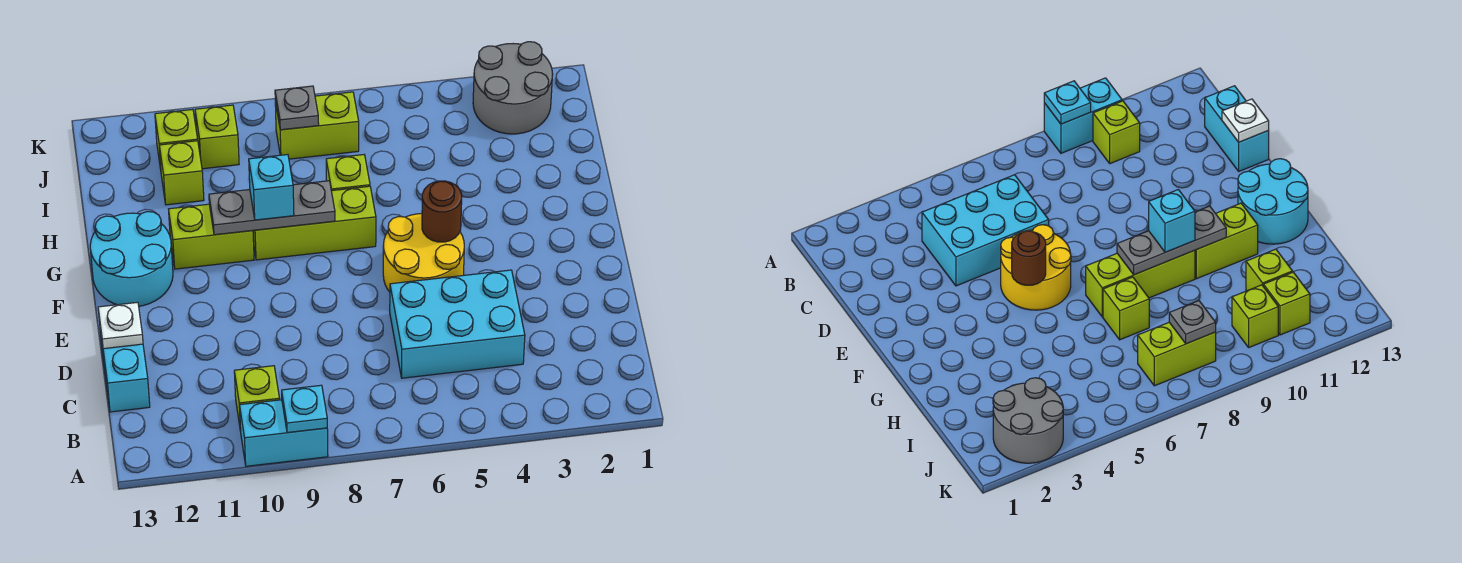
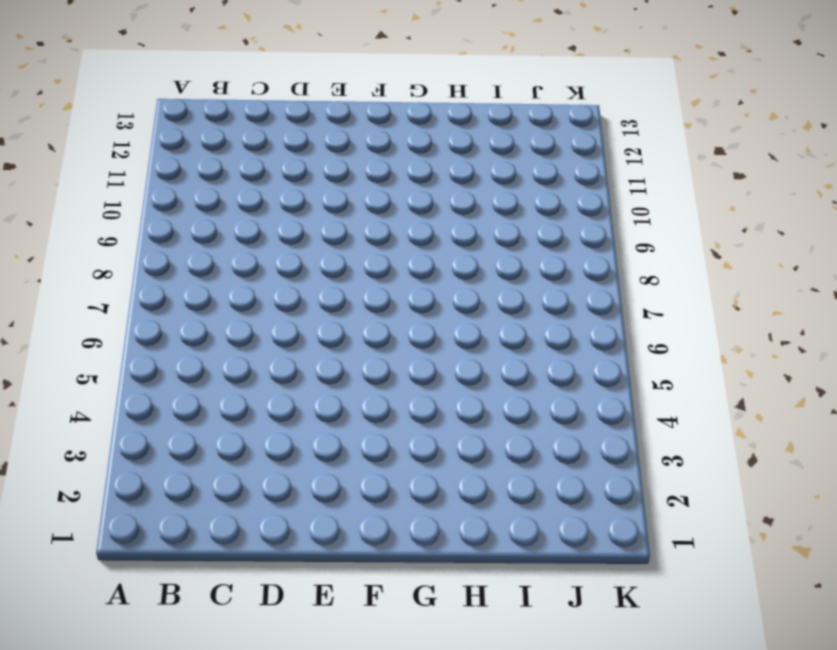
none -> cyan 1x2 brick [240,400,328,466]
none -> lime 1x1 brick [234,366,280,431]
none -> cyan 2x3 brick [390,270,525,378]

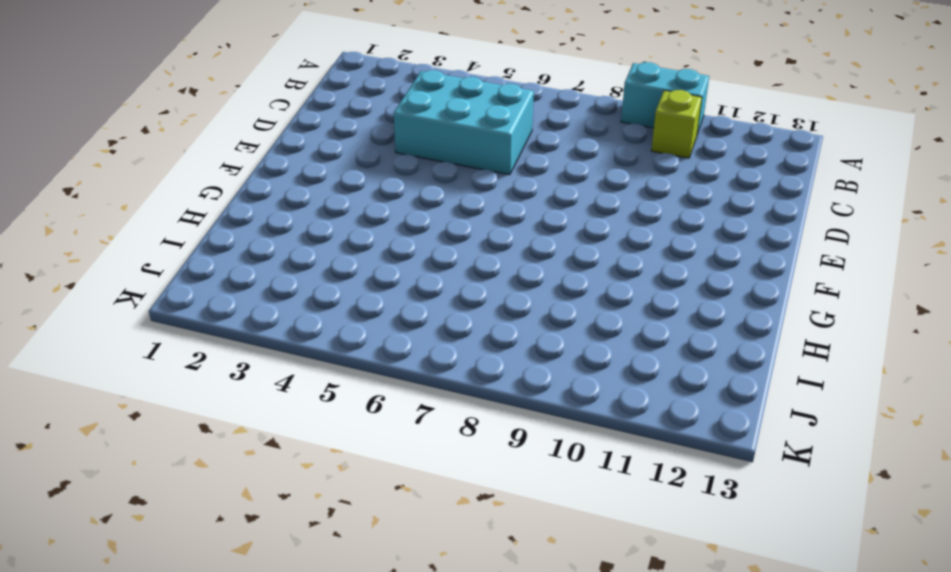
none -> cyan 1x2 brick [100,328,150,412]
none -> yellow 2x2 round brick [383,214,464,292]
none -> cyan 2x2 round brick [90,212,173,306]

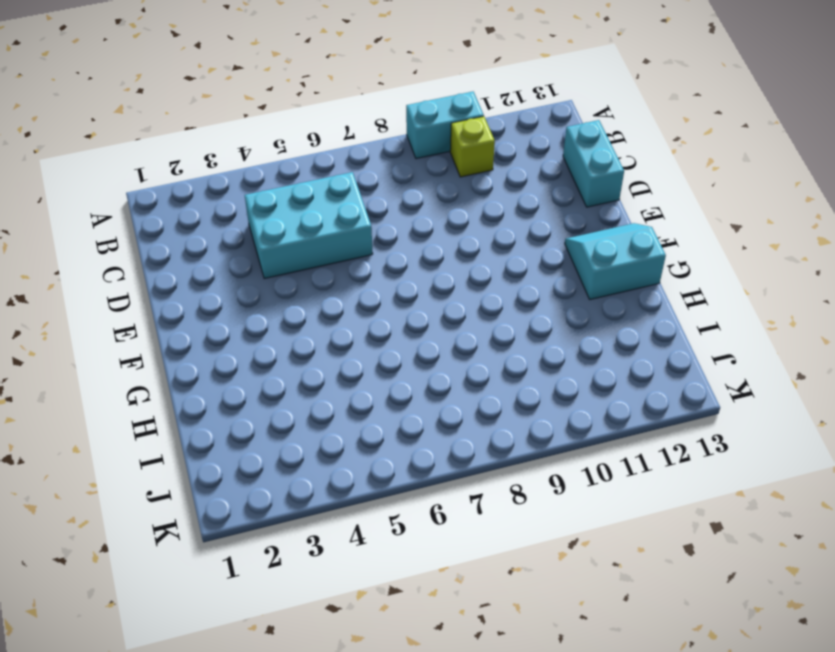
cyan 2x2 slope [565,223,666,299] -> cyan 2x2 round brick [90,212,173,306]
none -> yellow 2x2 round brick [383,214,464,292]
none -> lime 1x3 brick [253,186,376,260]
none -> lime 1x2 brick [169,204,254,269]

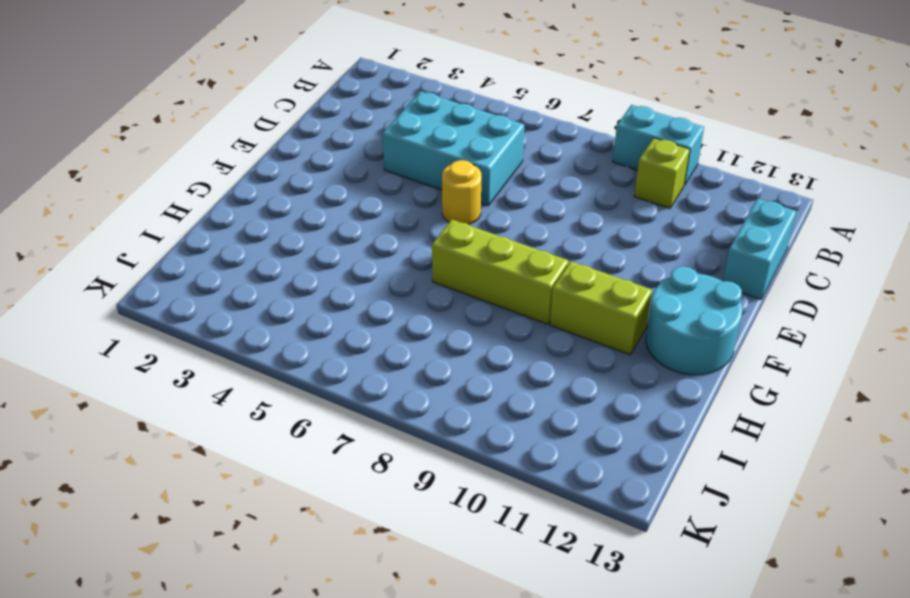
yellow 1x1 round brick [442,160,481,224] -> yellow 2x2 round brick [383,214,464,292]
none -> lime 1x1 brick [326,155,370,191]
none -> lime 1x1 brick [159,141,204,205]
none -> grey 2x2 round brick [473,42,553,134]

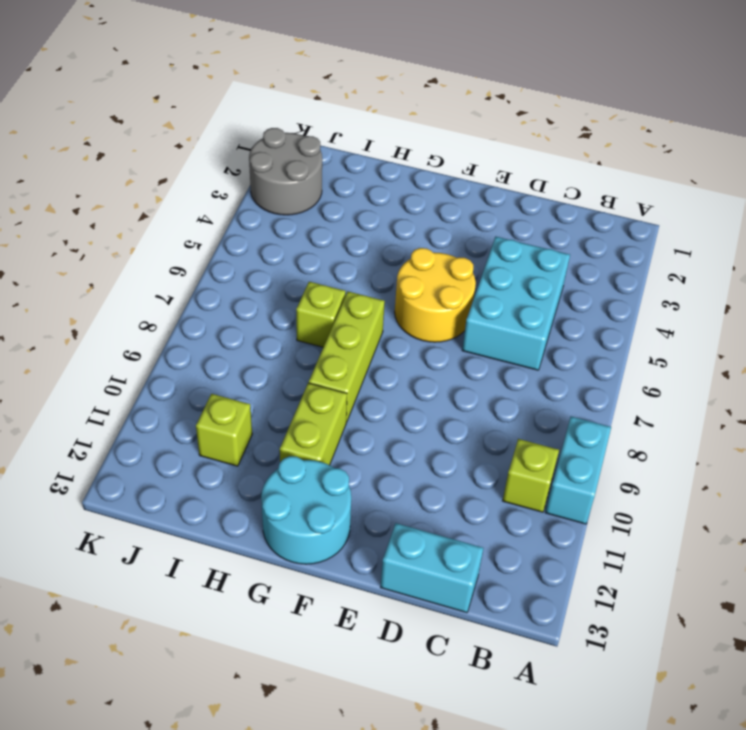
none -> lime 1x2 brick [275,92,359,159]
none -> lime 1x1 brick [195,105,239,169]
none -> lime 1x1 brick [155,109,198,169]

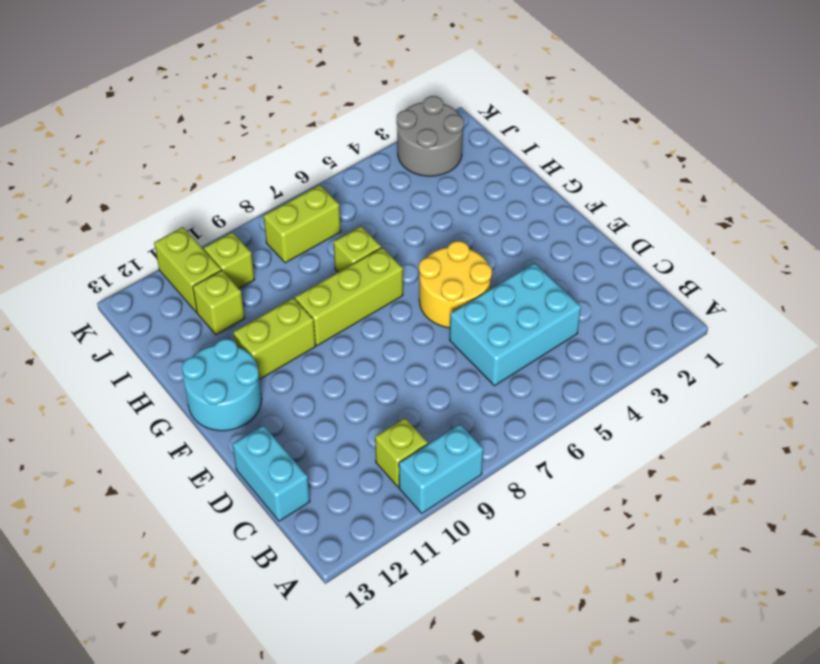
lime 1x2 brick [154,227,221,312] -> lime 1x1 brick [155,109,198,169]
none -> cyan 1x1 plate [282,385,327,433]
none -> white 1x1 plate [98,302,143,349]
none -> brown 1x1 round brick [422,181,462,242]

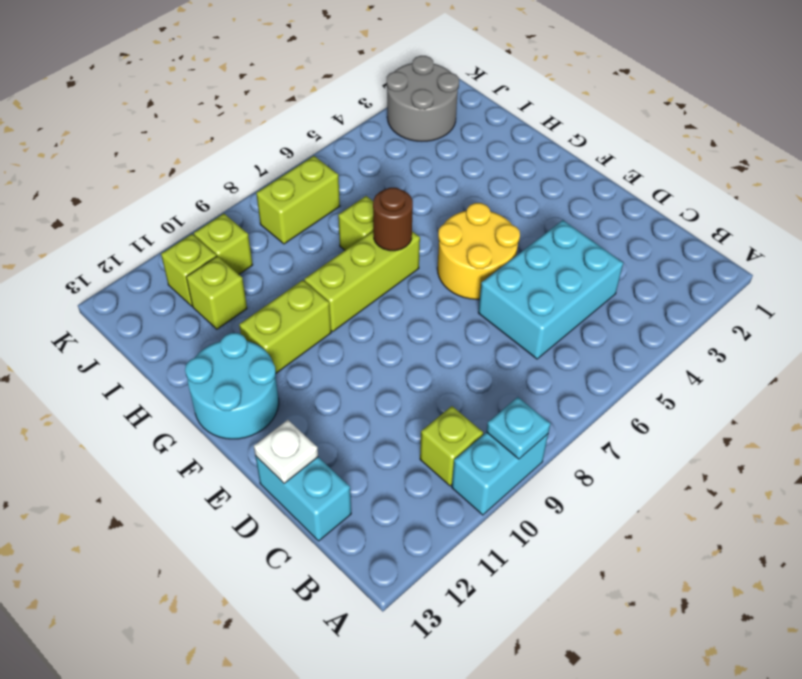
brown 1x1 round brick [373,188,413,251] -> brown 1x1 round brick moved to [422,181,462,242]
none -> grey 1x3 plate [209,181,335,235]
none -> grey 1x1 plate [275,86,319,130]
none -> cyan 1x1 brick [249,155,294,220]

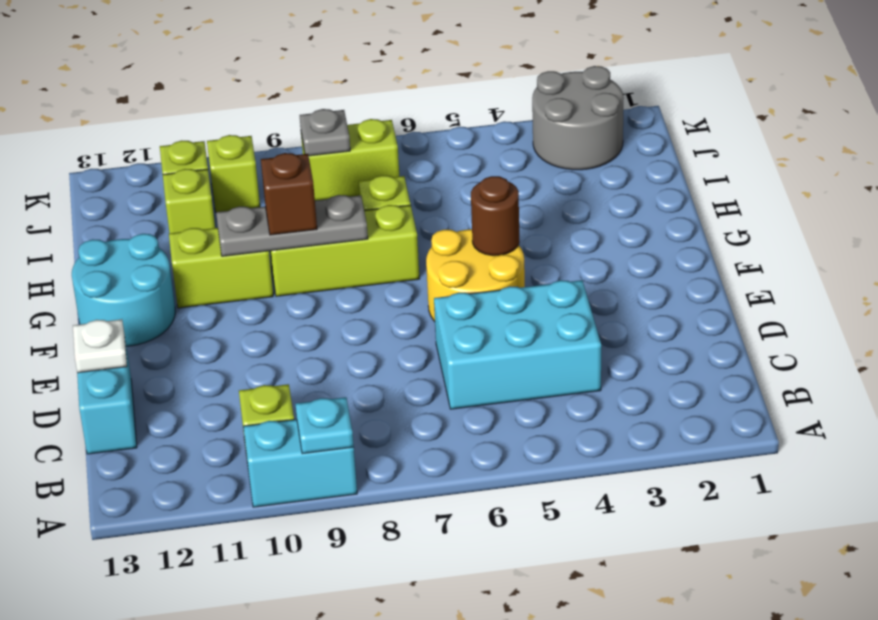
brown 1x1 brick [261,153,317,235] -> cyan 1x1 brick [249,155,294,220]

